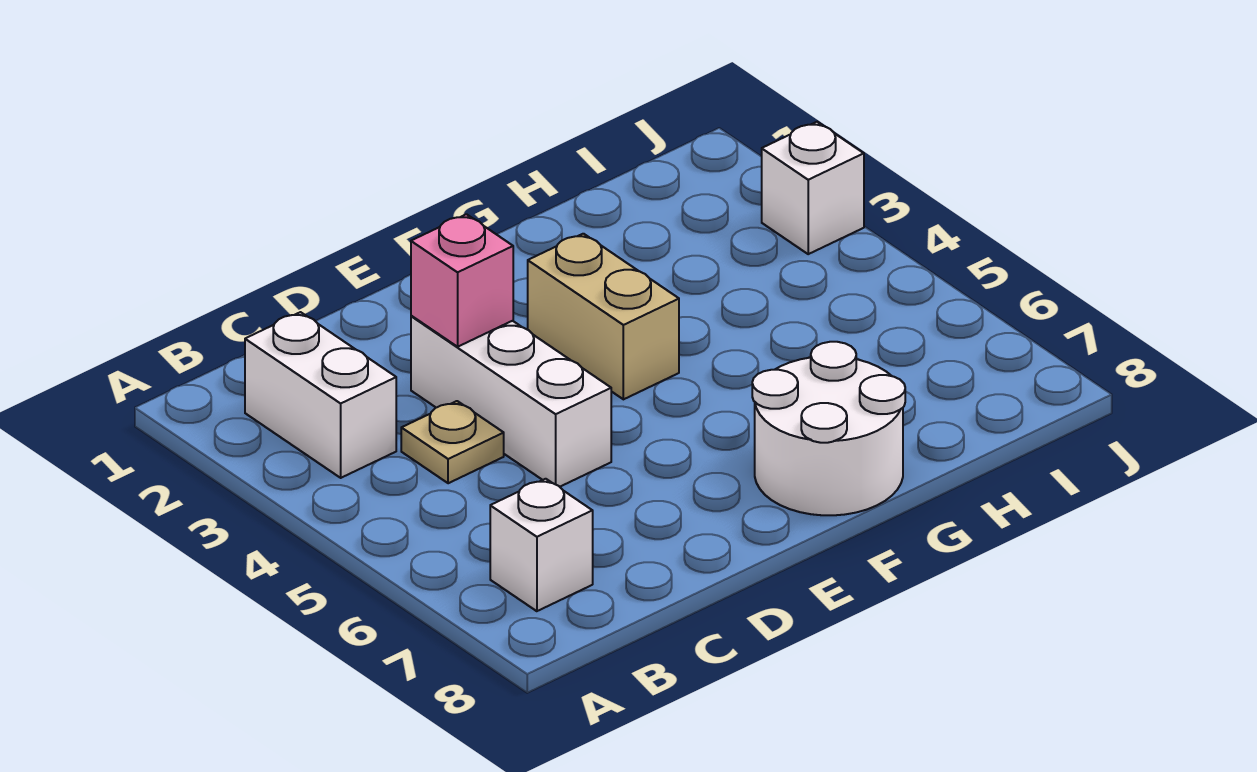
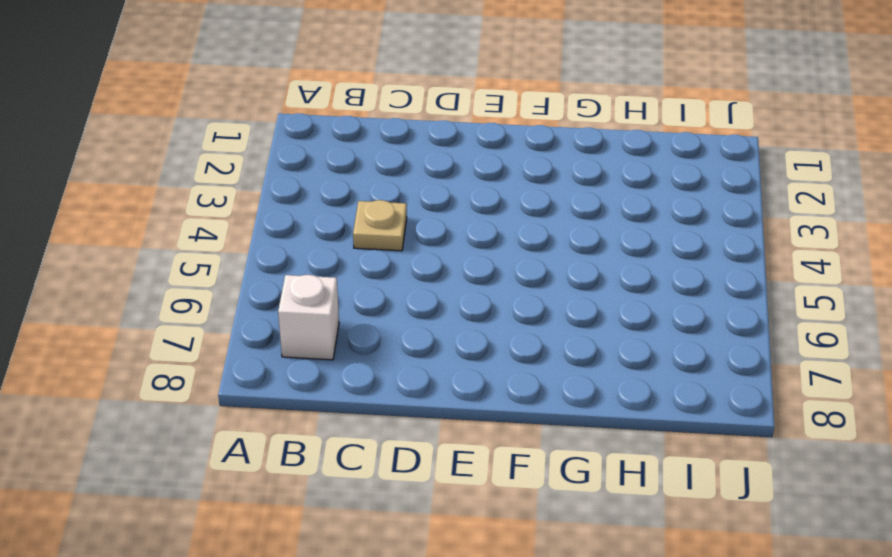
none -> white 1x2 brick [245,312,396,478]
none -> white 1x3 brick [411,316,611,487]

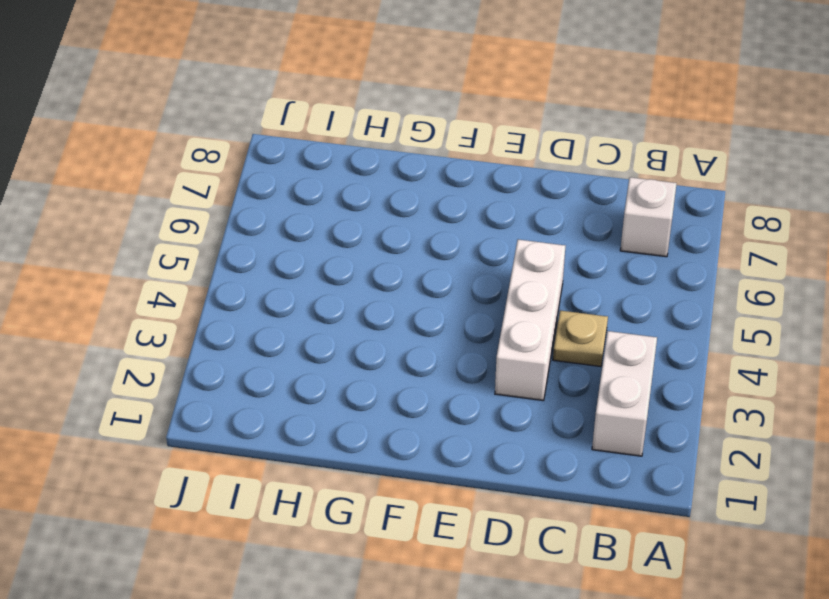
none -> tan 1x2 brick [528,234,679,399]
none -> white 2x2 round brick [752,342,905,515]

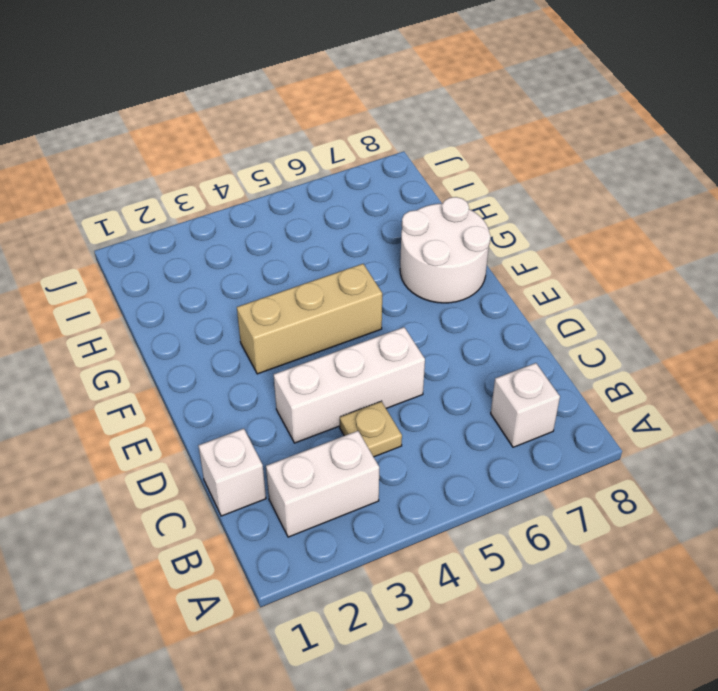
white 1x1 brick [198,429,266,516] -> white 1x1 brick moved to [762,122,864,254]
tan 1x3 brick [237,264,382,374] -> tan 1x2 brick [528,234,679,399]
none -> pink 1x1 brick [411,214,513,347]

